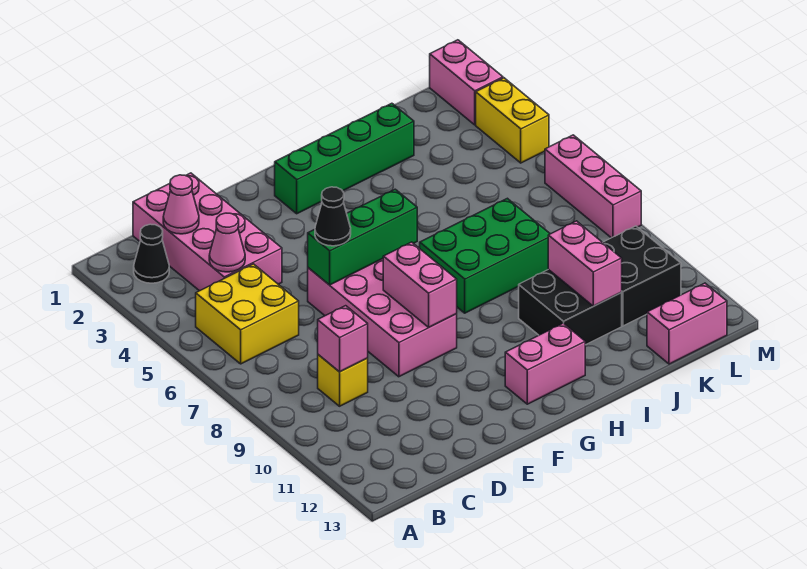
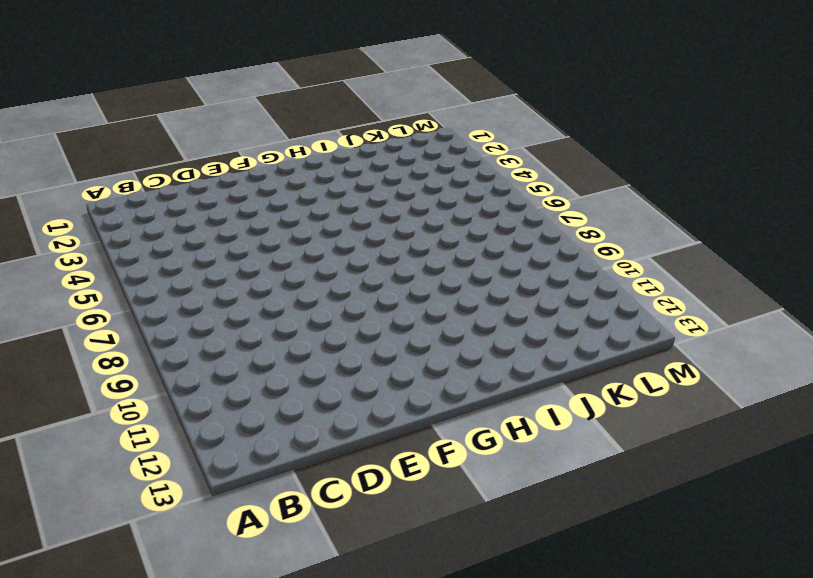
none -> black 1x1 cone [134,224,169,283]
none -> yellow 2x2 brick [196,264,299,364]
none -> pink 2x4 brick [133,173,282,291]

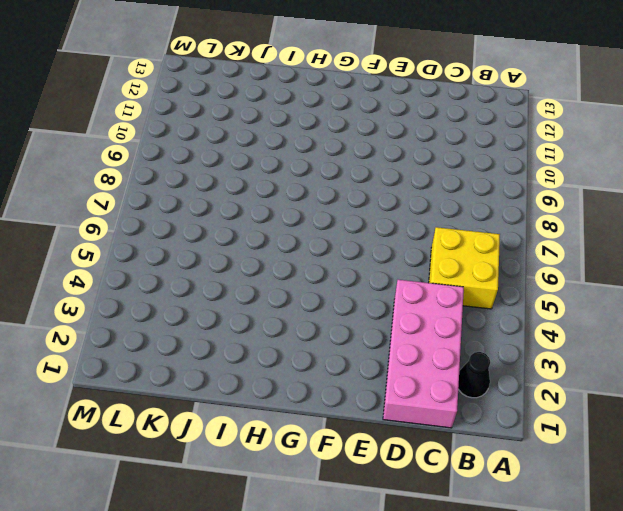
none -> yellow 1x1 brick [318,355,368,406]
none -> pink 2x4 brick [308,259,457,377]
none -> green 1x4 brick [275,103,414,214]

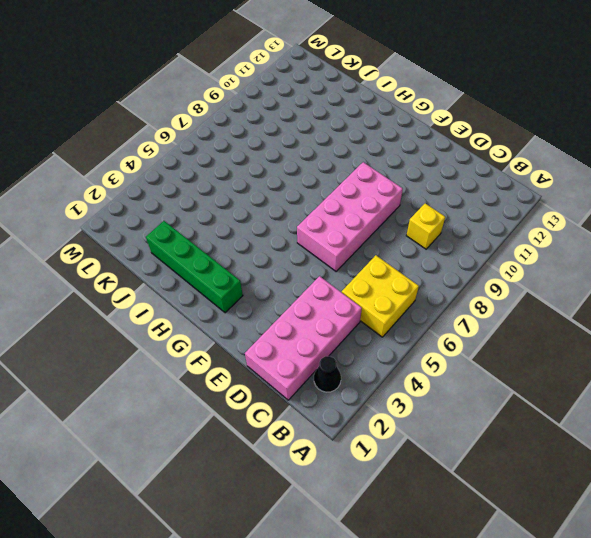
none -> pink 1x2 brick [505,323,585,404]
none -> green 2x3 brick [420,198,550,313]
none -> black 2x2 brick [519,269,622,345]

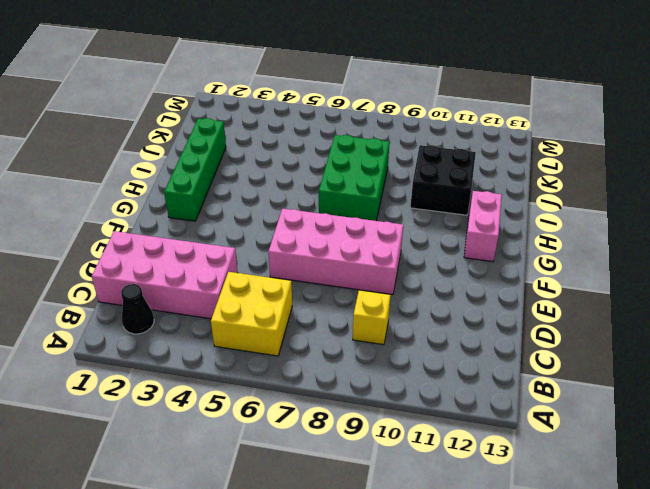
none -> black 2x2 brick [603,226,681,326]
none -> pink 1x2 brick [647,283,727,364]
none -> pink 1x2 brick [430,40,503,125]

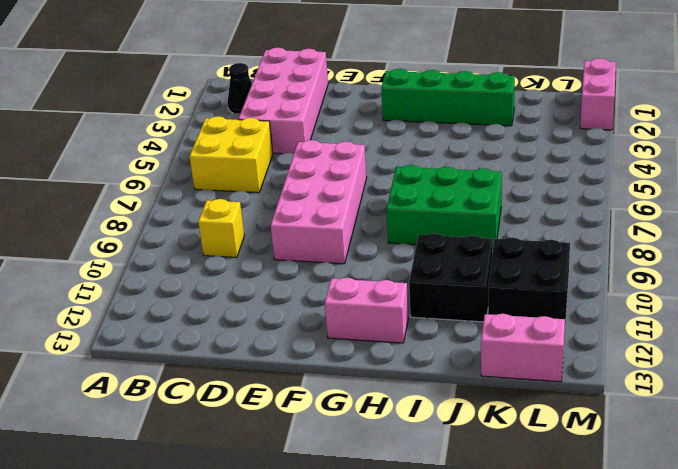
none -> yellow 1x2 brick [476,78,549,163]
none -> pink 1x3 brick [545,135,641,238]
none -> pink 1x1 cone [163,175,199,234]

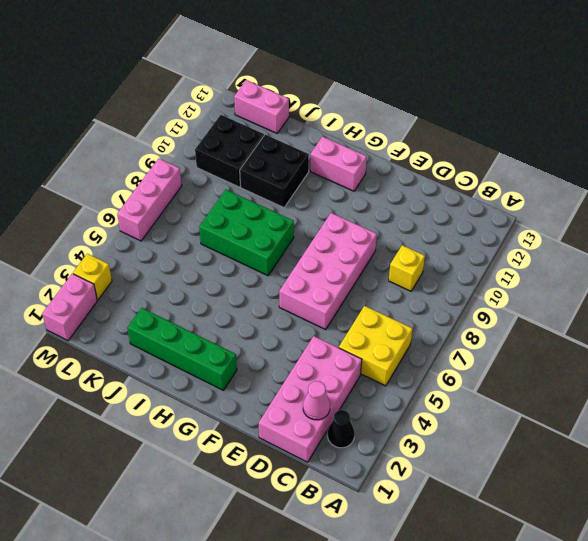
yellow 1x1 brick [73,254,112,300] -> yellow 1x2 brick [476,78,549,163]
none -> pink 1x1 cone [209,213,245,272]
none -> pink 1x1 brick [318,306,368,372]
none -> green 1x3 brick [308,189,417,285]

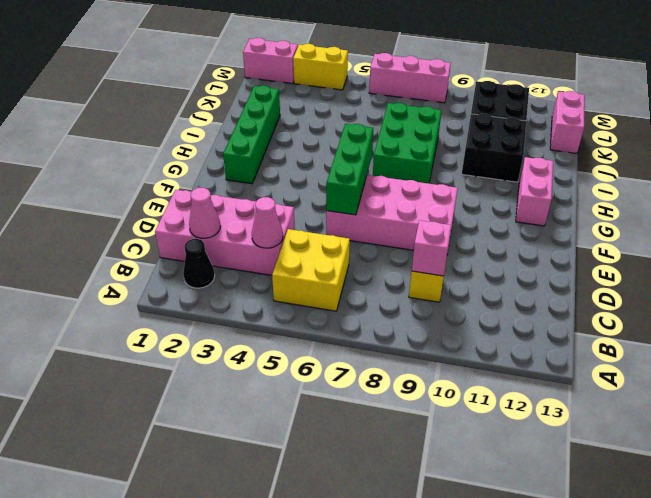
none -> pink 1x2 brick [383,242,457,327]
none -> pink 1x2 brick [548,221,622,306]
none -> black 1x1 cone [315,187,351,246]

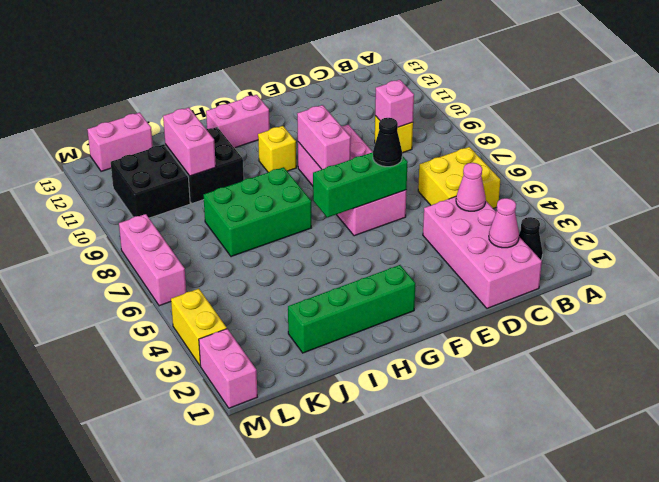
yellow 1x1 brick [258,126,296,172] -> none

